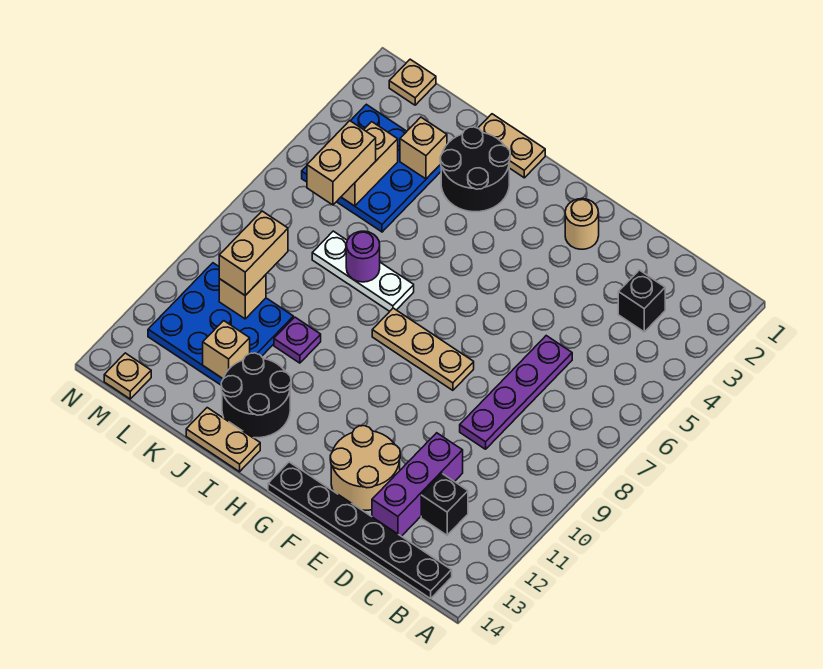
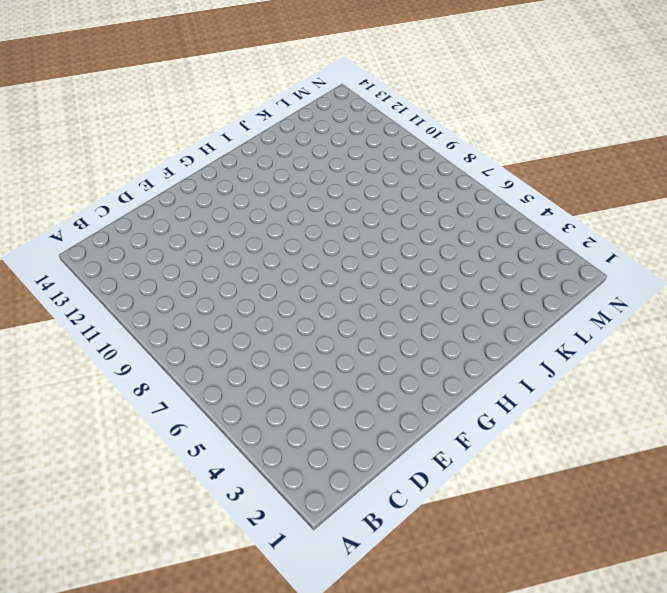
none -> black 1x6 plate [268,462,452,599]
none -> black 1x1 brick [618,270,665,332]
none -> black 1x1 brick [421,474,468,535]

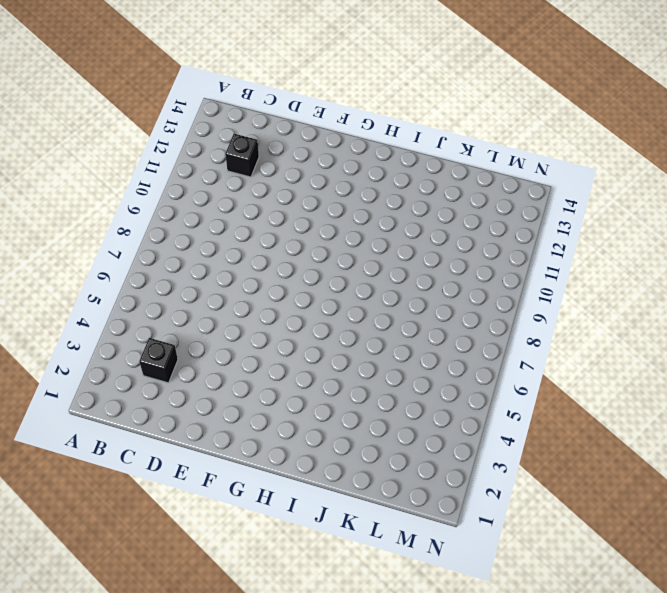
none -> black 1x6 plate [268,462,452,599]
none -> purple 1x4 plate [460,336,572,449]
none -> purple 1x3 brick [372,433,463,536]

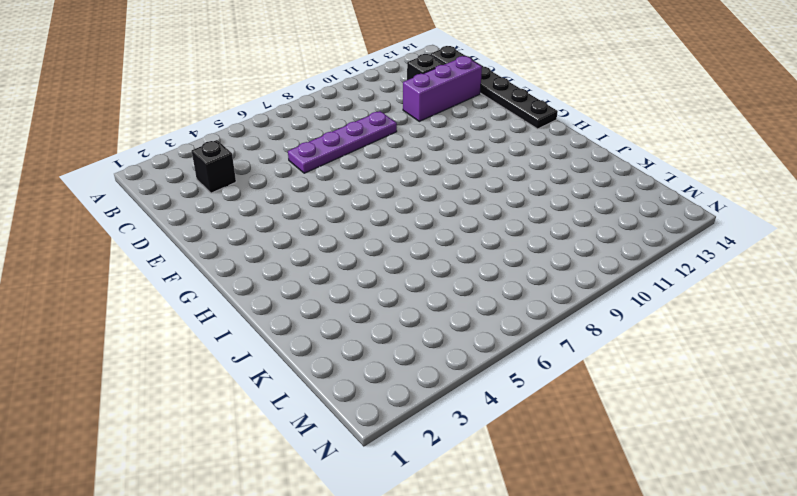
none -> tan 2x2 round brick [330,426,400,510]
none -> tan 1x1 round brick [565,199,599,249]
none -> tan 1x3 plate [372,308,474,390]

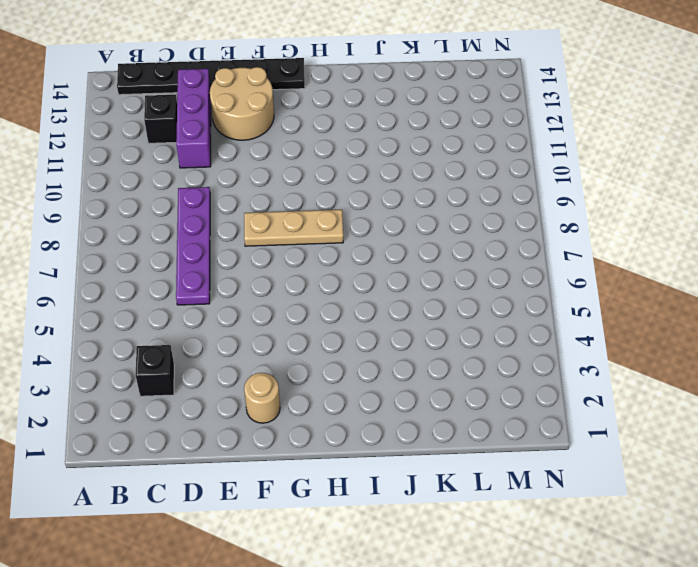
none -> tan 1x2 plate [478,114,545,178]
none -> black 2x2 round brick [440,127,510,212]
none -> white 1x3 plate [312,231,414,311]

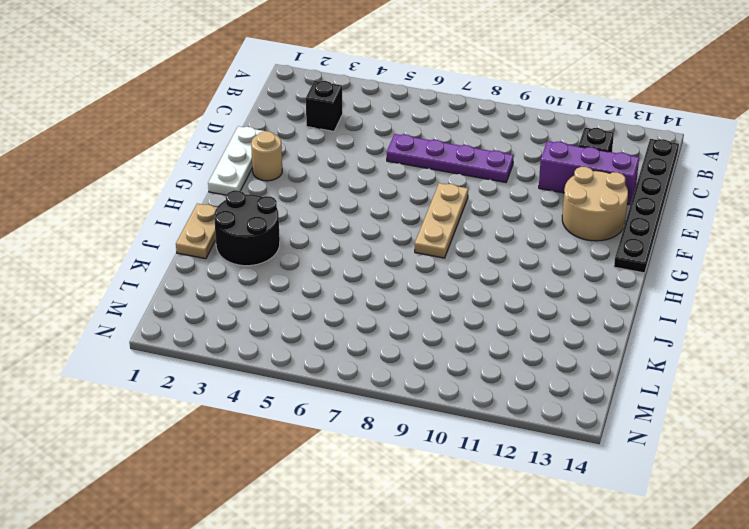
white 1x3 plate [208,126,264,195] -> white 1x3 plate moved to [312,231,414,311]
none -> black 2x2 round brick [221,353,291,438]
none -> tan 1x2 plate [186,408,260,472]
none -> purple 1x1 plate [274,317,321,363]

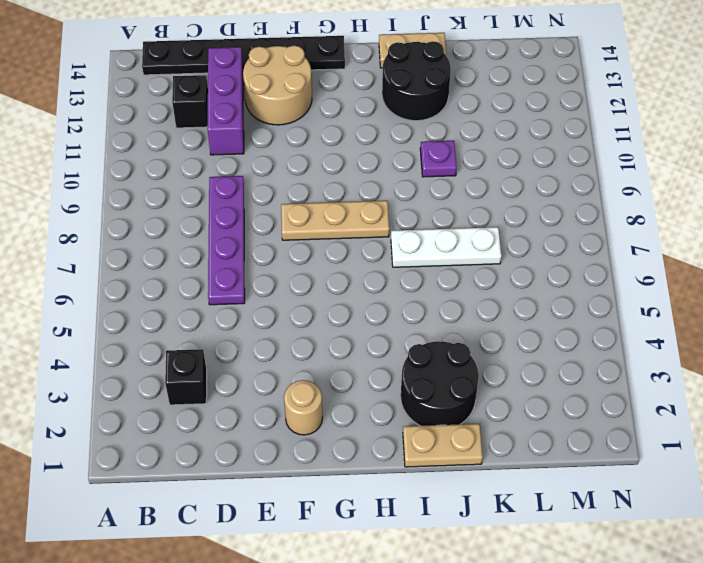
none -> blue 3x3 plate [302,104,441,232]
none -> blue 3x3 plate [148,263,293,385]
none -> tan 1x1 plate [389,59,436,105]

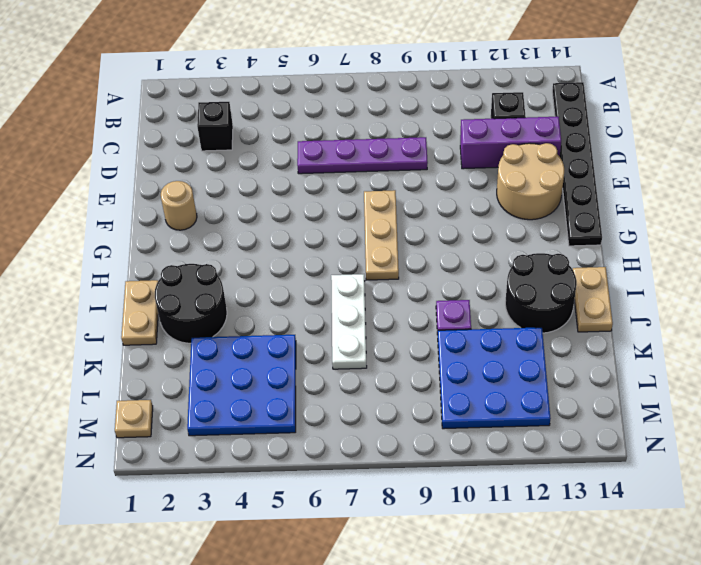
none -> tan 1x1 plate [104,353,151,399]
none -> purple 1x1 round brick [346,231,380,282]
none -> tan 1x1 brick [400,117,447,179]

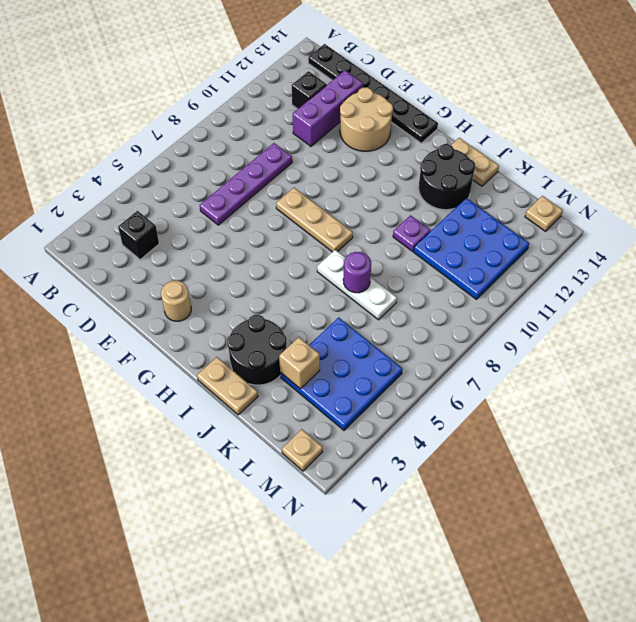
none -> tan 1x1 brick [203,321,250,379]
none -> tan 1x2 brick [341,122,398,206]
none -> tan 1x1 brick [219,275,266,319]

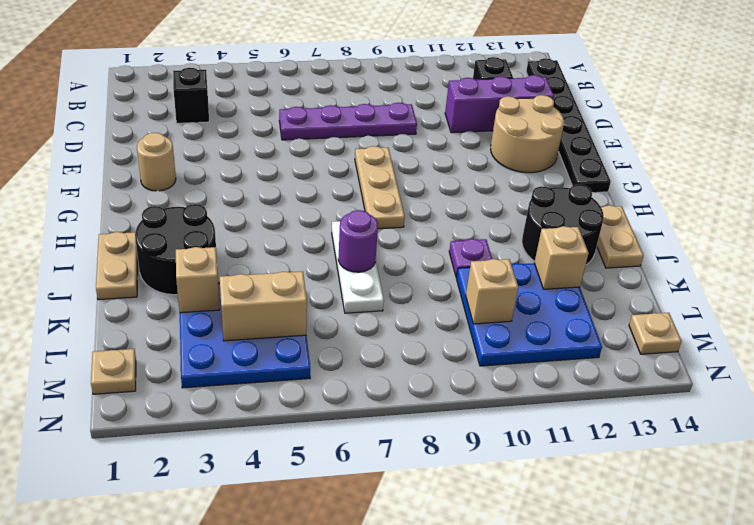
none -> tan 1x2 brick [307,121,376,205]
none -> tan 1x2 brick [219,211,288,295]

